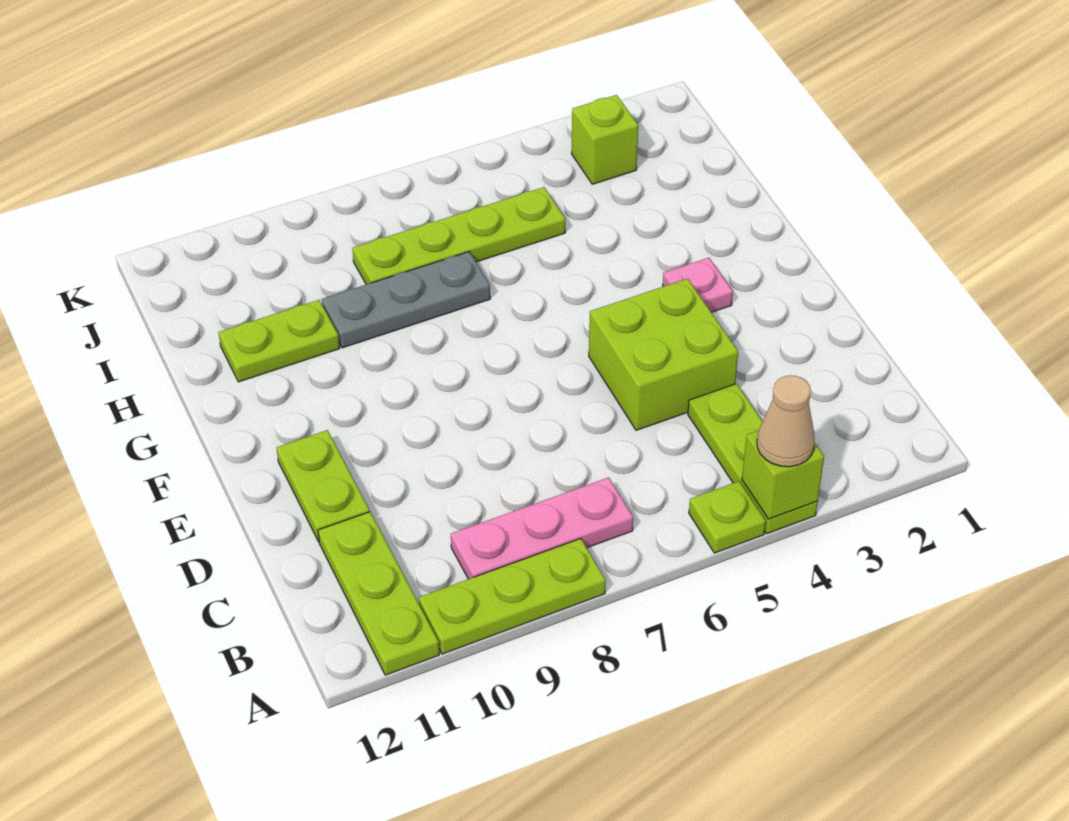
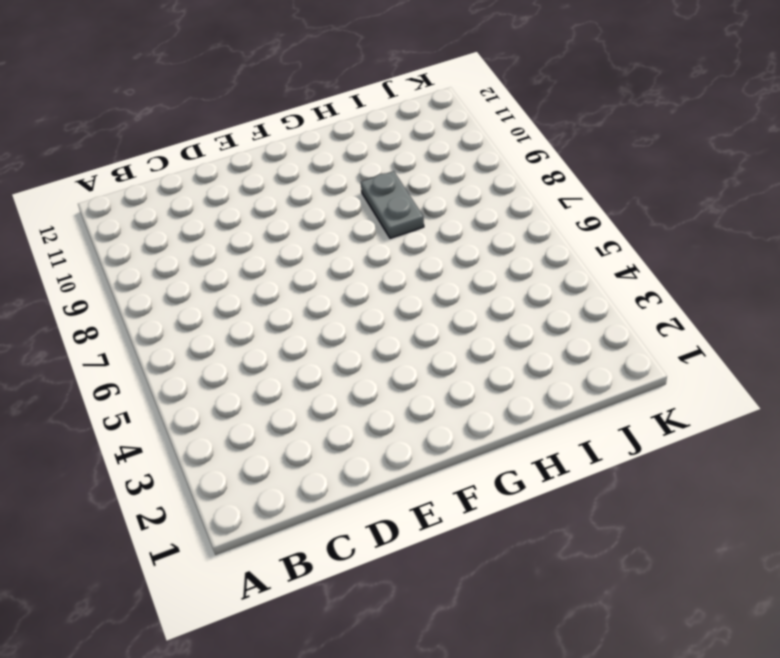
grey 1x2 plate [361,171,424,238] -> grey 1x3 plate [322,252,490,348]
none -> lime 1x3 plate [688,384,818,534]
none -> lime 1x1 plate [689,481,766,553]
none -> lime 1x3 plate [419,539,606,654]

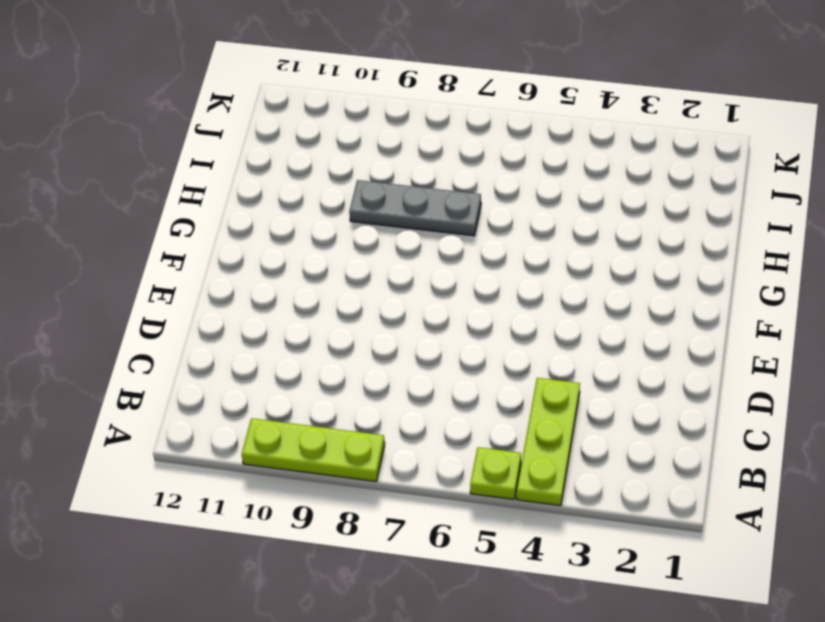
none -> lime 1x3 plate [318,512,439,675]
none -> pink 1x3 plate [451,477,633,579]
none -> lime 2x2 brick [589,279,738,430]

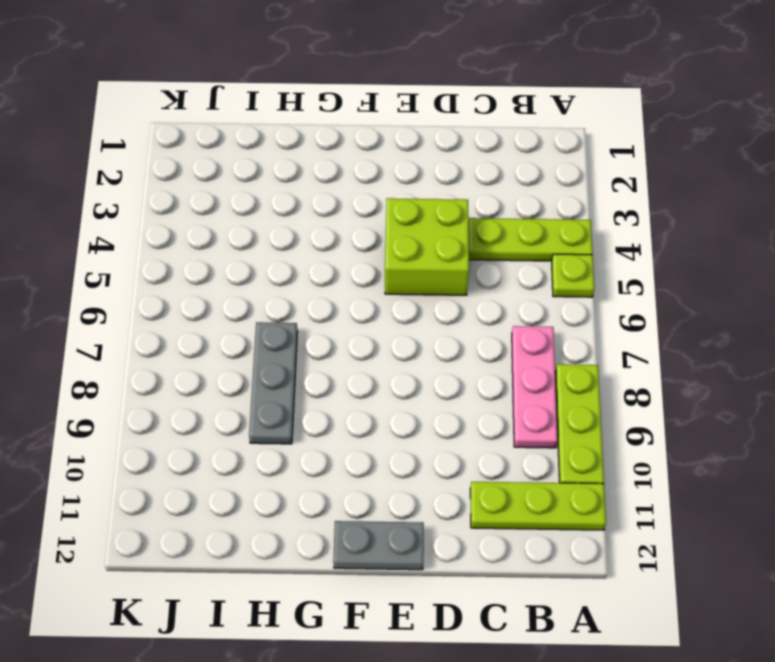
grey 1x2 plate [333,521,424,570] -> none
none -> lime 1x2 plate [277,430,370,542]
none -> pink 1x1 plate [663,258,733,312]
none -> lime 1x2 plate [219,300,340,382]

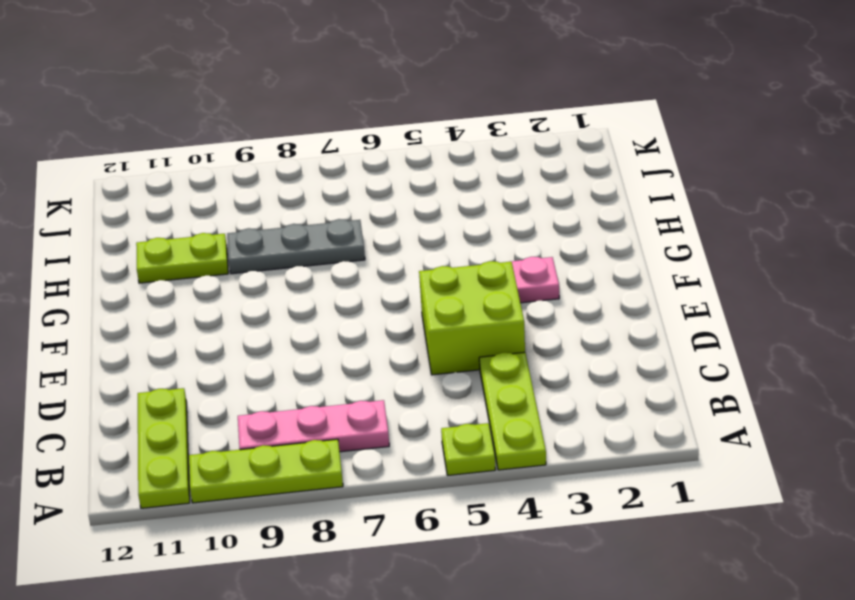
none -> lime 1x2 plate [277,430,370,542]
none -> lime 1x4 plate [352,187,565,284]
none -> lime 1x1 brick [572,95,638,184]

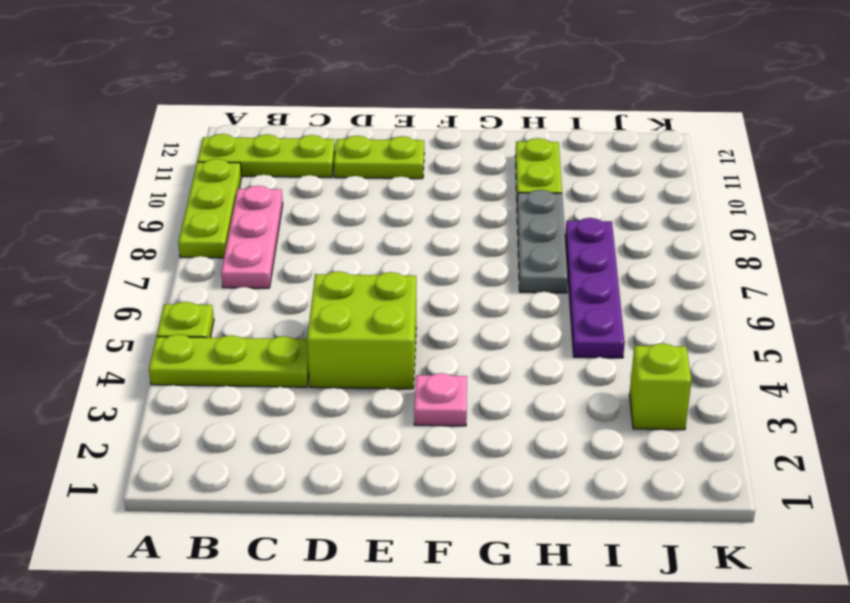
purple 1x4 plate [565,218,625,358] -> lime 1x4 plate [352,187,565,284]
none -> lime 1x1 brick [742,430,824,519]
none -> tan 1x1 cone [757,375,815,467]

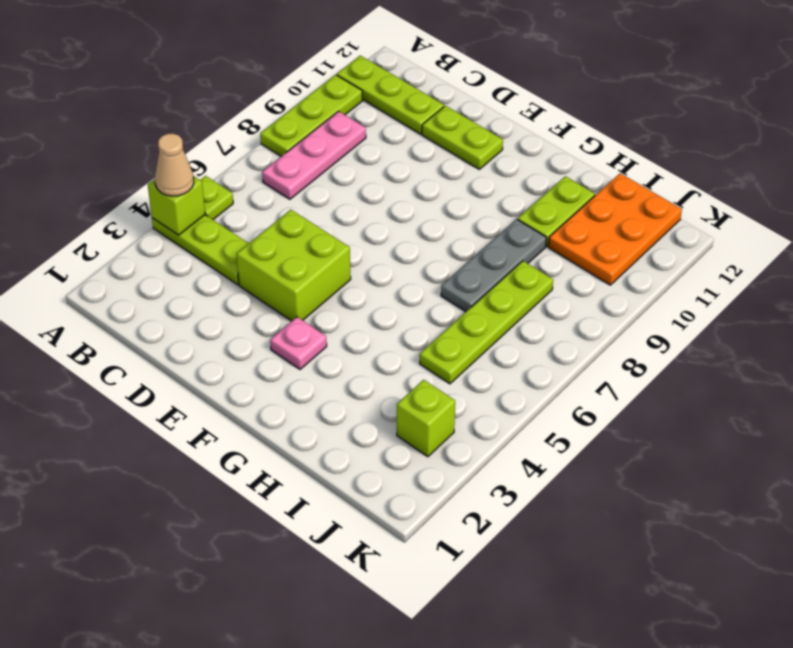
orange 2x3 plate [548,173,682,285] -> none

